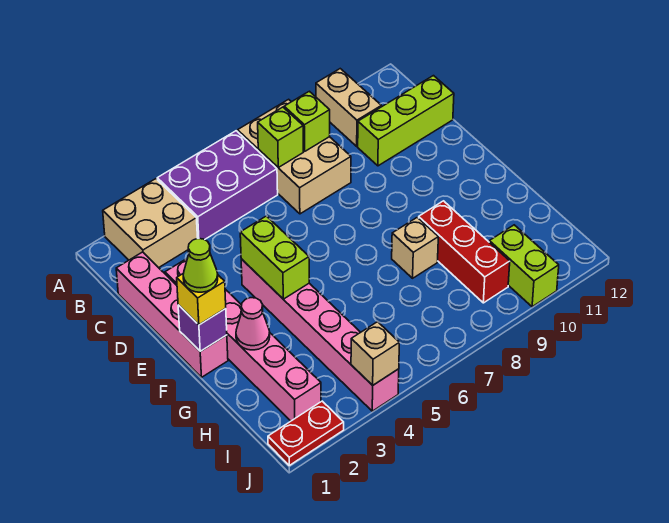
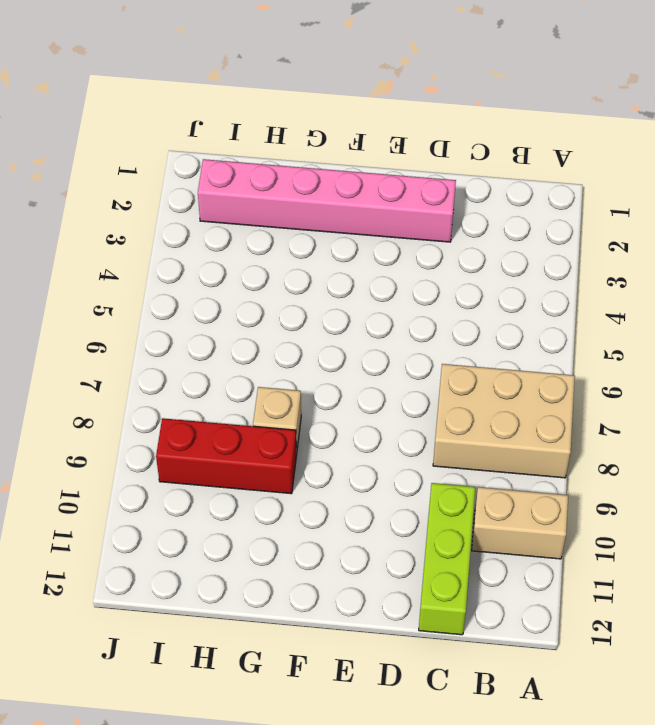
none -> tan 2x2 brick [103,179,198,268]
none -> purple 2x3 brick [157,131,278,240]
none -> pink 1x4 brick [116,252,228,377]

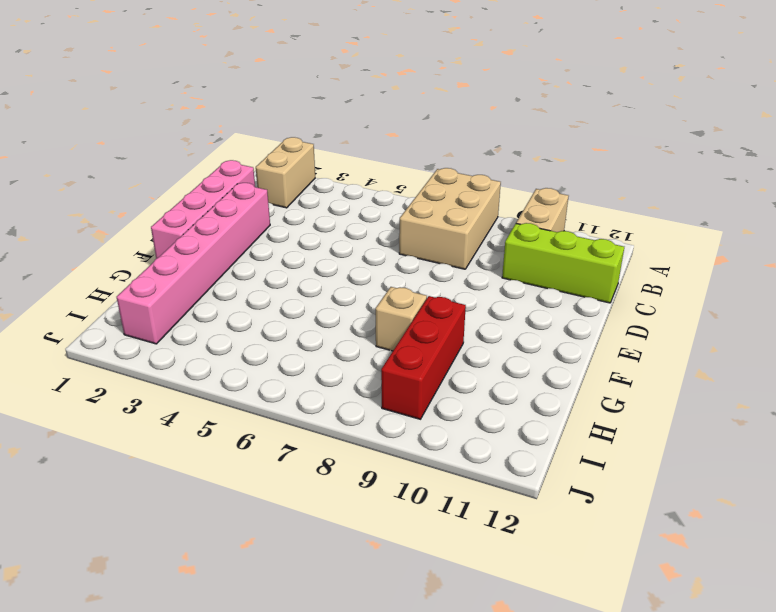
tan 1x2 brick [256,137,315,208] -> tan 2x2 brick [103,179,198,268]
none -> purple 2x3 brick [157,131,278,240]
none -> pink 1x6 brick [241,259,399,411]
none -> lime 1x2 brick [489,225,559,307]

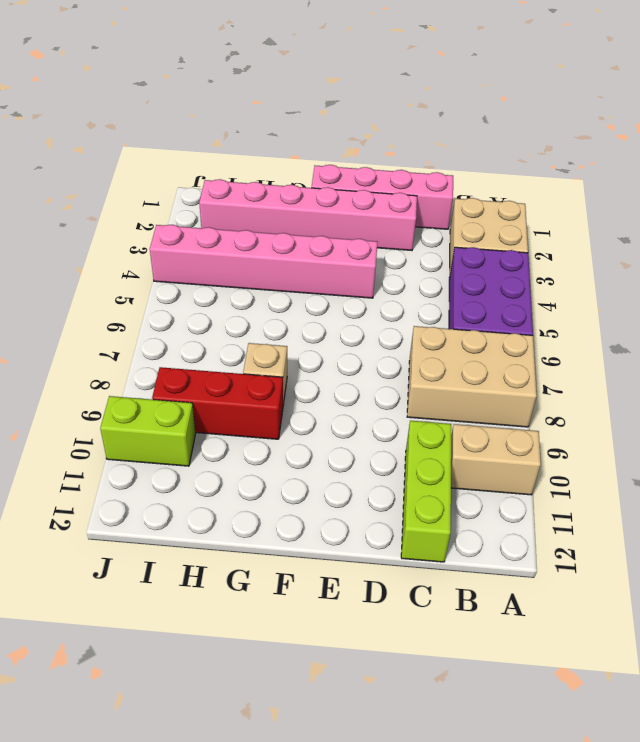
none -> red 1x2 plate [268,401,344,465]
none -> lime 1x1 brick [258,107,303,168]
none -> lime 1x1 brick [284,91,330,151]

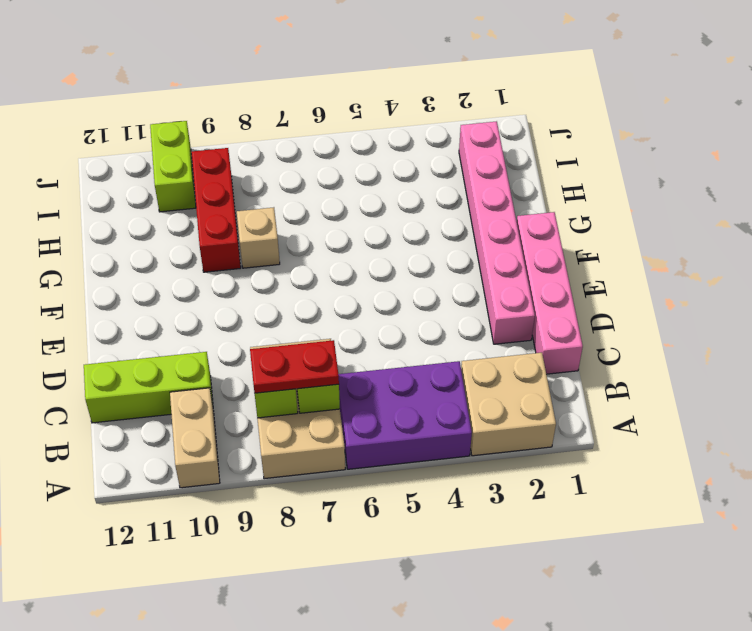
red 1x2 plate [250,340,339,393] -> red 1x2 plate moved to [268,401,344,465]
none -> pink 1x6 brick [241,259,399,411]
none -> lime 1x2 brick [240,216,309,299]
none -> purple 1x1 brick [178,305,227,351]

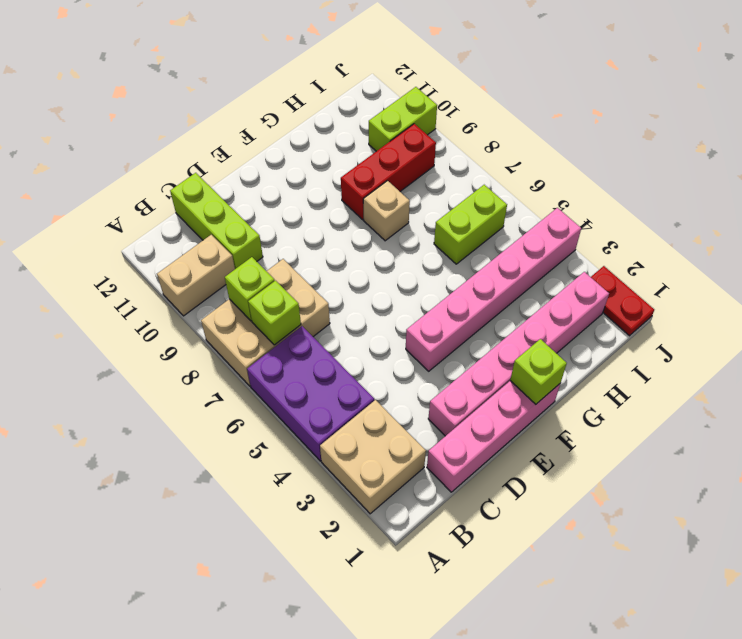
lime 1x1 brick [510,339,567,404] -> purple 1x1 brick [178,305,227,351]
lime 1x2 brick [434,185,507,264] -> lime 1x2 brick moved to [240,216,309,299]
none -> pink 1x1 cone [236,298,270,350]
none -> tan 1x1 brick [351,322,399,385]
none -> yellow 1x1 brick [177,273,226,325]

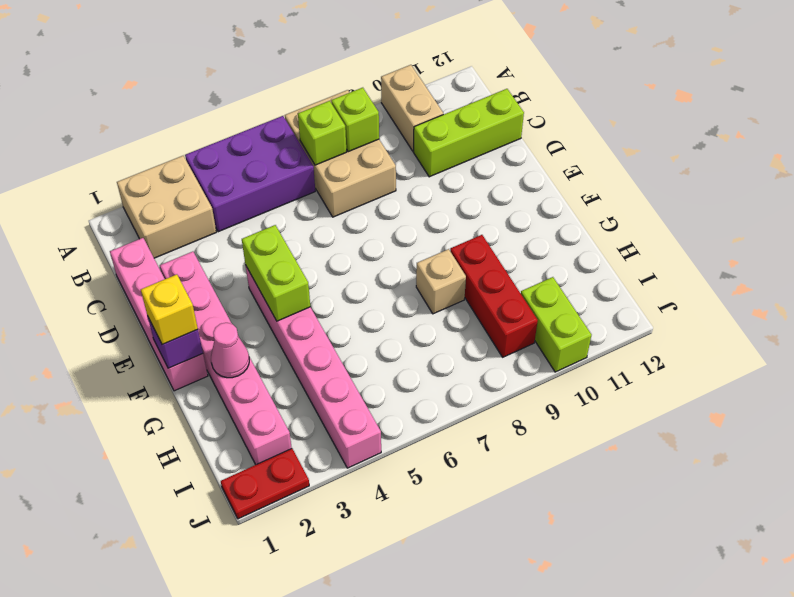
none -> tan 1x1 brick [351,322,399,385]
none -> lime 1x1 cone [183,239,218,292]

